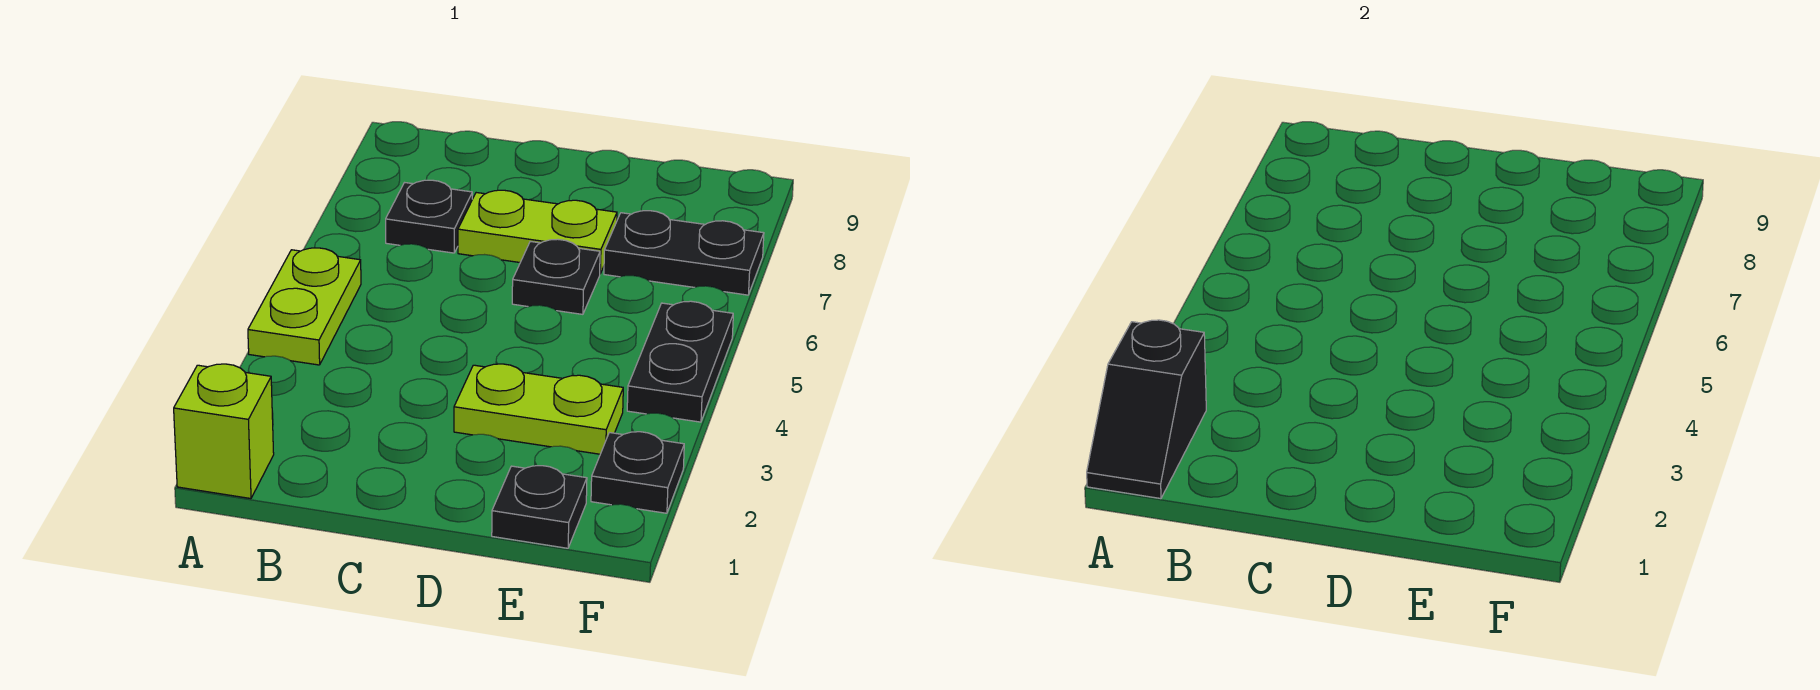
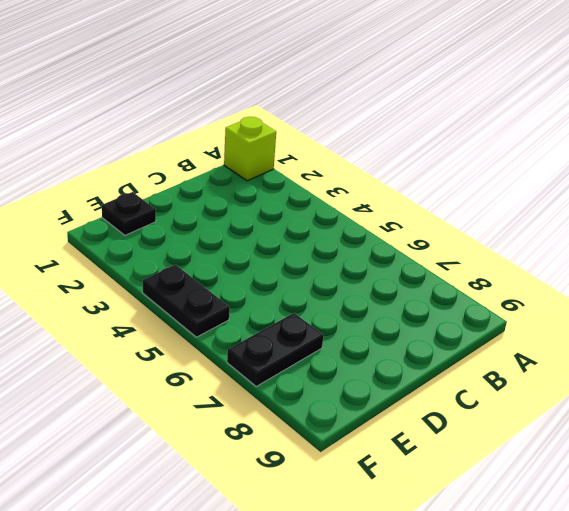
none -> lime 1x2 plate [248,248,361,365]
none -> black 1x1 plate [386,180,472,253]

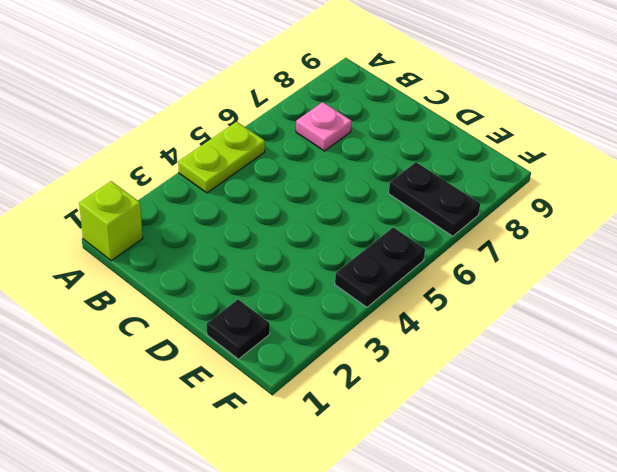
pink 1x1 plate [296,102,351,151] -> black 1x1 plate [386,180,472,253]
none -> lime 1x2 plate [458,190,617,273]
none -> lime 1x2 plate [454,364,623,454]

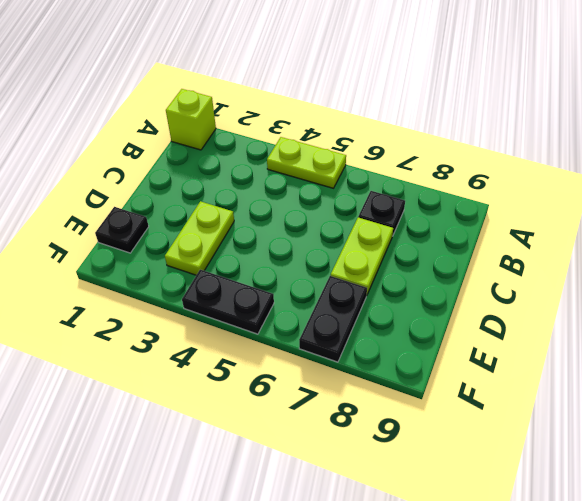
none -> black 1x1 plate [512,239,600,314]
none -> black 1x1 plate [591,432,684,513]

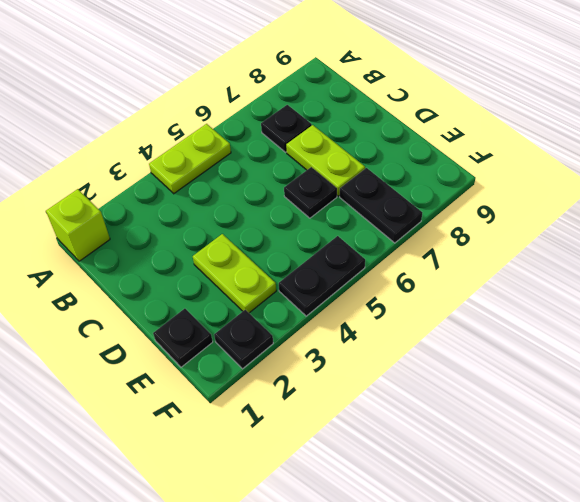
none -> black 1x2 slope [1087,320,1206,499]

